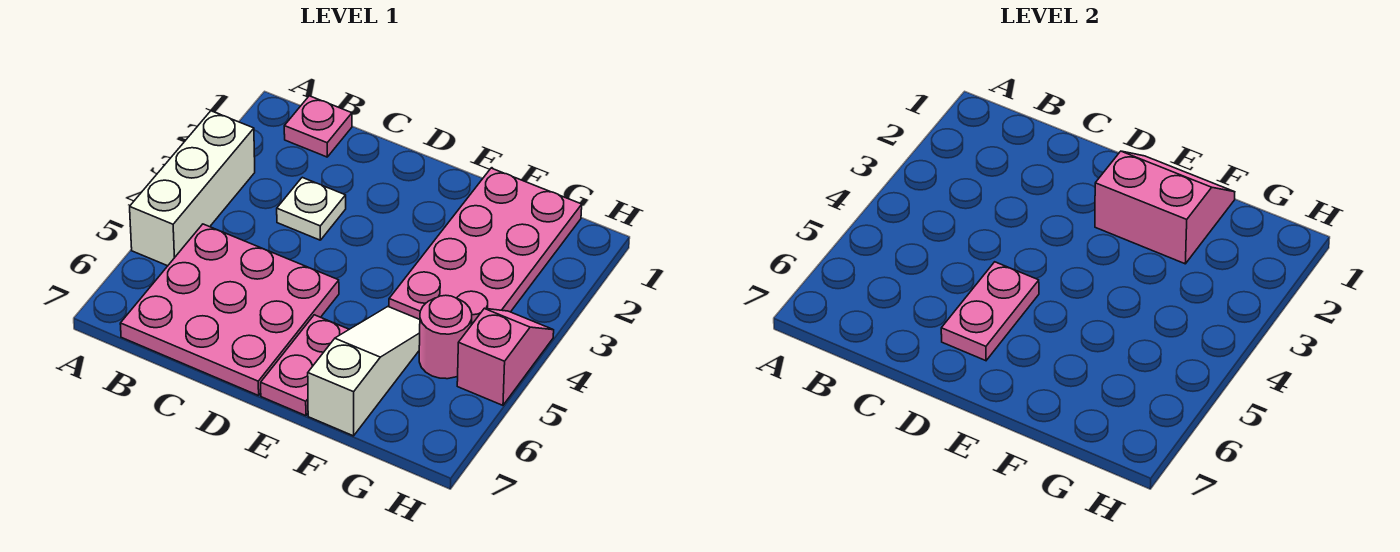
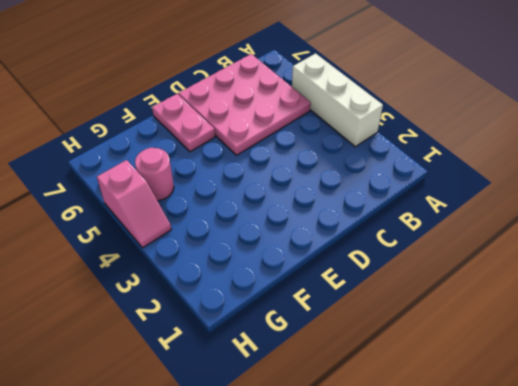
none -> pink 1x1 plate [284,96,352,157]
none -> white 1x1 plate [277,177,346,240]

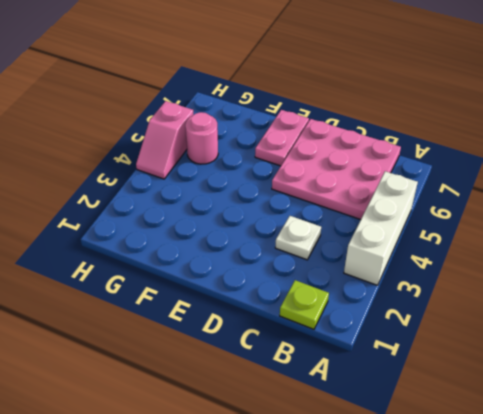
lime 1x1 plate [280,280,329,329] -> pink 1x1 plate [284,96,352,157]
none -> pink 2x4 plate [389,168,582,325]
none -> white 1x3 slope [308,307,420,436]

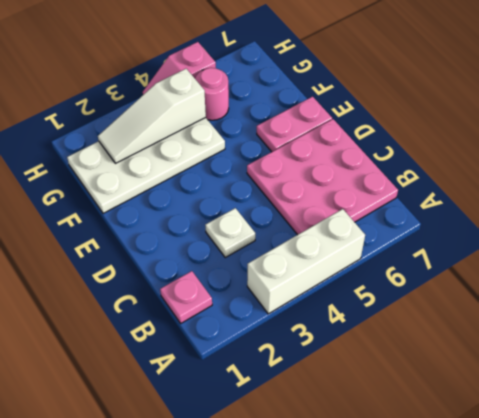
white 2x4 plate [67,118,225,213] -> pink 2x4 plate [389,168,582,325]
white 1x3 slope [98,69,206,163] -> white 1x3 slope moved to [308,307,420,436]
none -> pink 1x2 plate [941,262,1039,361]
none -> pink 2x2 slope [1095,151,1235,264]

